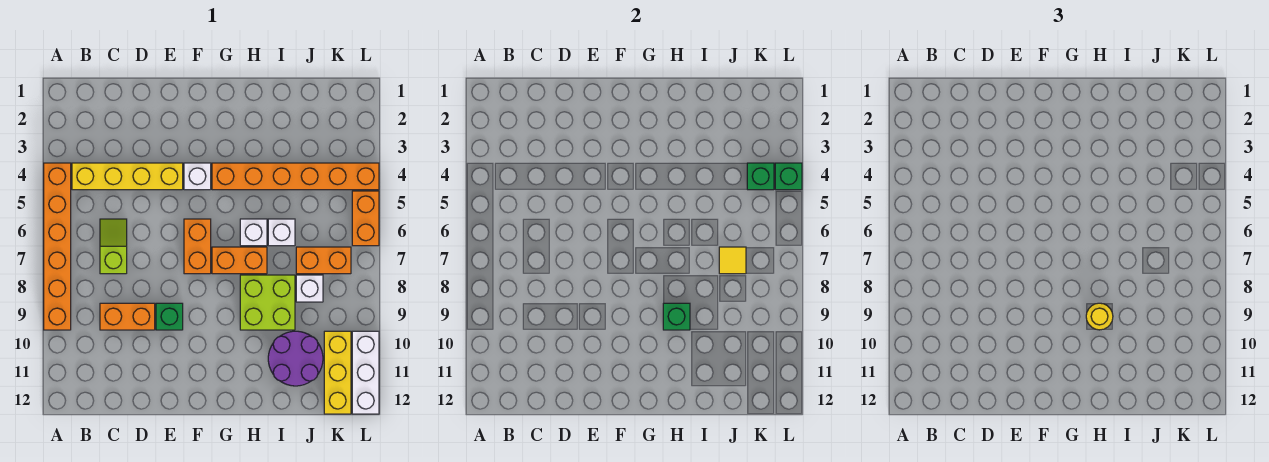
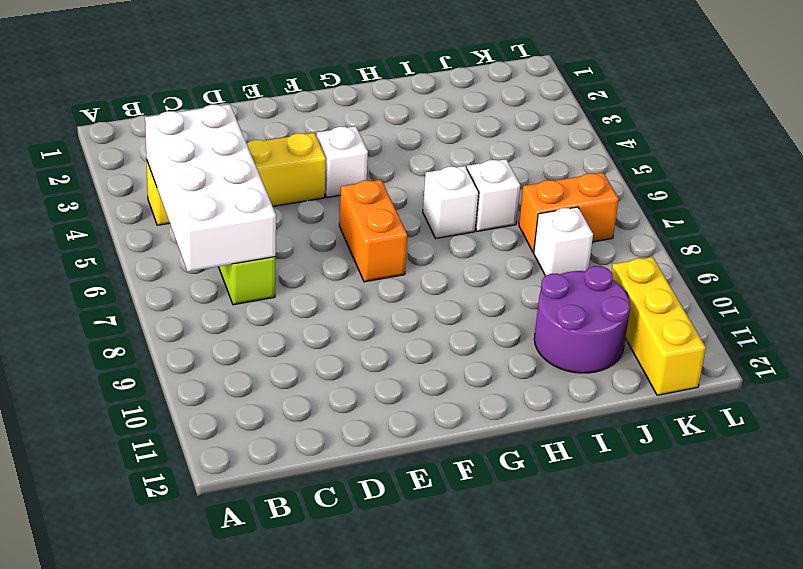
white 2x4 brick [145,104,276,271] -> none
none -> orange 1x6 brick [44,163,71,330]
none -> orange 1x2 brick [100,303,155,330]
none -> green 1x1 brick [156,303,183,330]

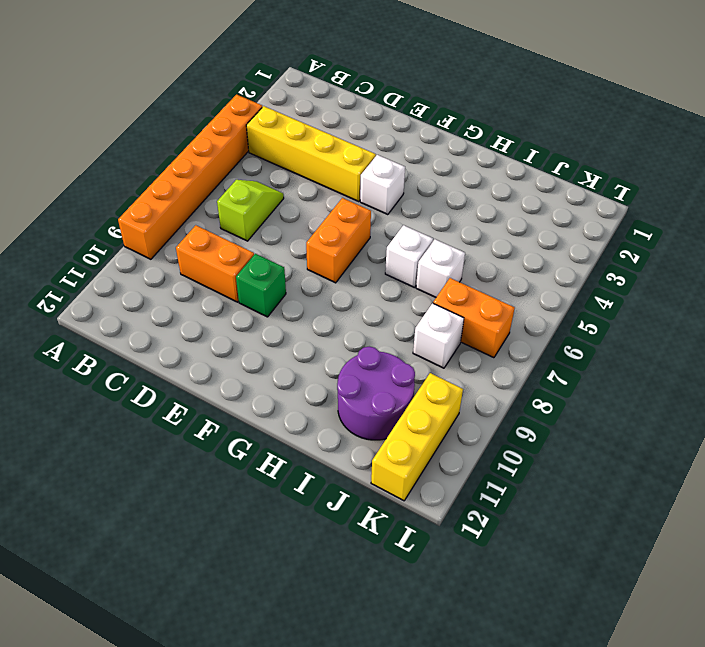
none -> orange 1x6 brick [212,163,379,190]
none -> orange 1x2 brick [212,247,267,274]
none -> lime 2x2 brick [240,275,295,330]

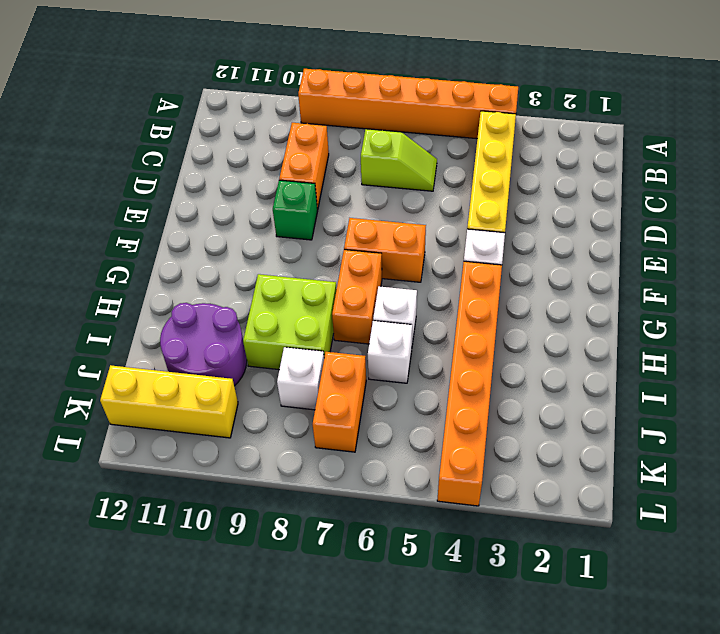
none -> orange 1x2 brick [352,191,379,246]
none -> white 1x3 brick [352,331,379,414]
none -> green 1x1 brick [663,303,690,330]

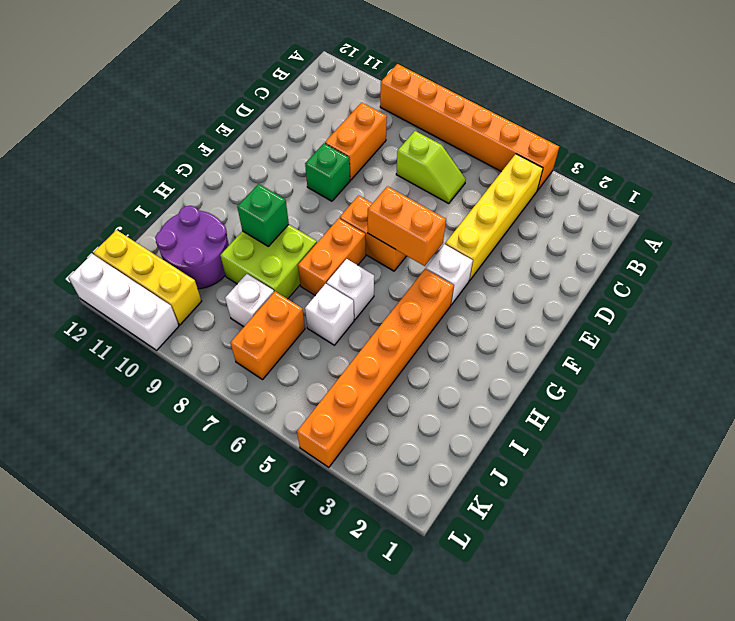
orange 1x2 brick [368,186,446,266] -> orange 1x2 brick moved to [352,191,379,246]
none -> yellow 1x1 tile [719,247,746,274]
none -> green 1x1 brick [747,163,774,190]
none -> green 1x1 brick [775,163,802,190]

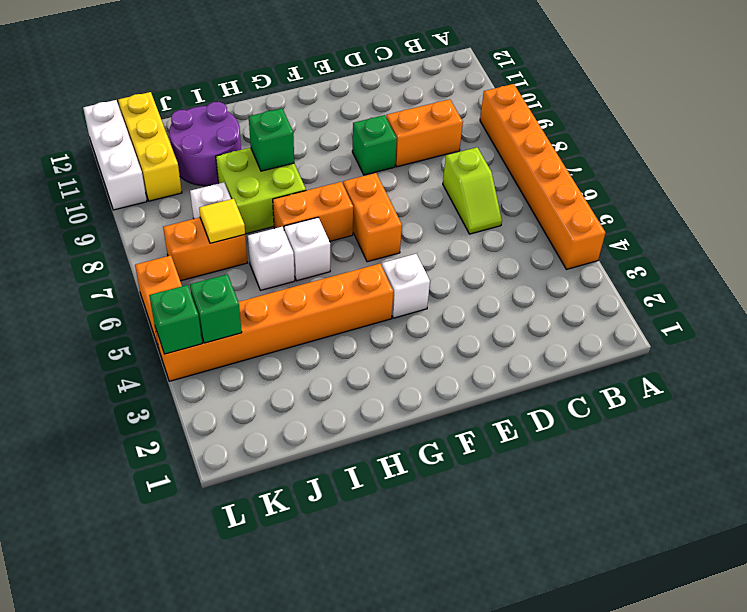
none -> yellow 1x4 brick [72,163,183,190]
none -> yellow 1x1 round brick [1086,303,1113,330]

